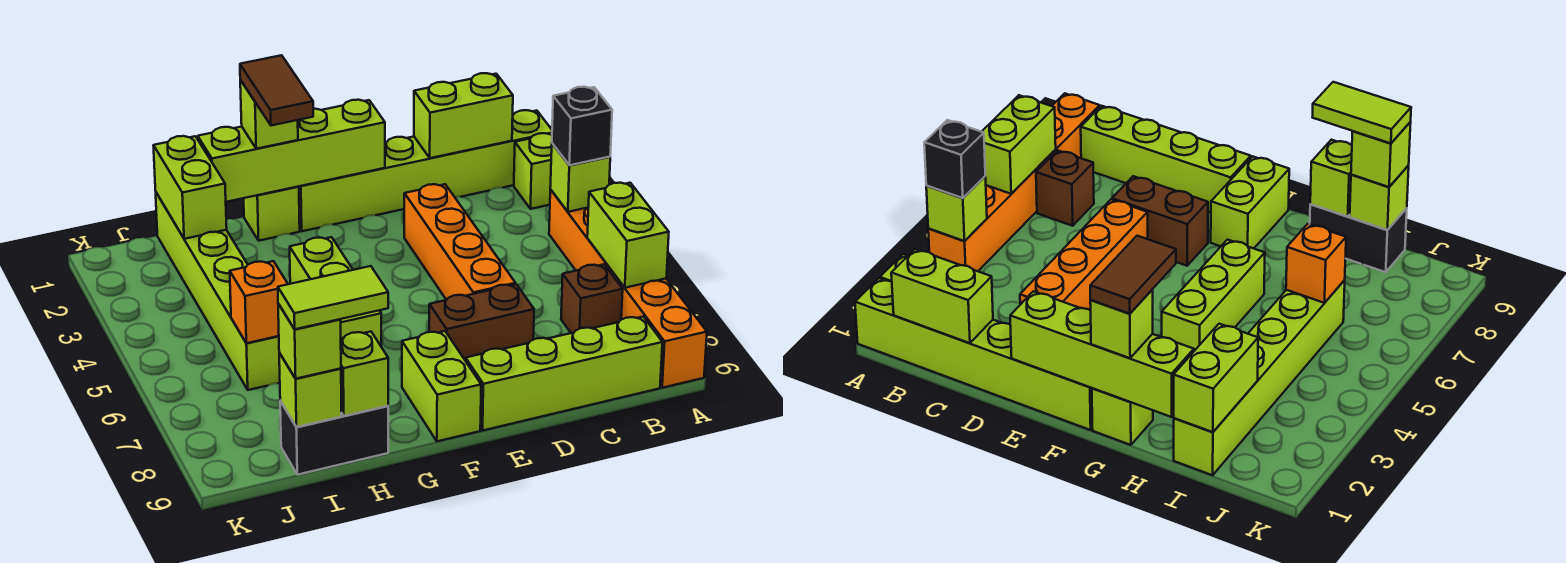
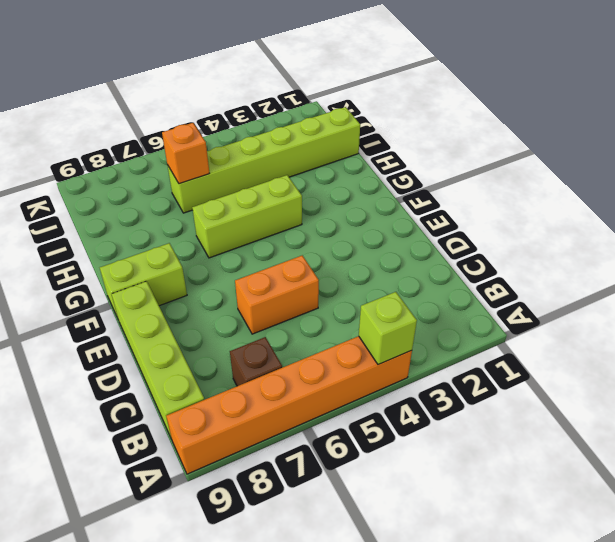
orange 1x2 brick [235,255,319,334] -> orange 1x4 brick [404,184,516,300]
none -> lime 1x6 brick [299,110,552,231]
none -> lime 1x1 brick [514,133,552,209]
none -> brown 1x2 brick [429,284,534,361]

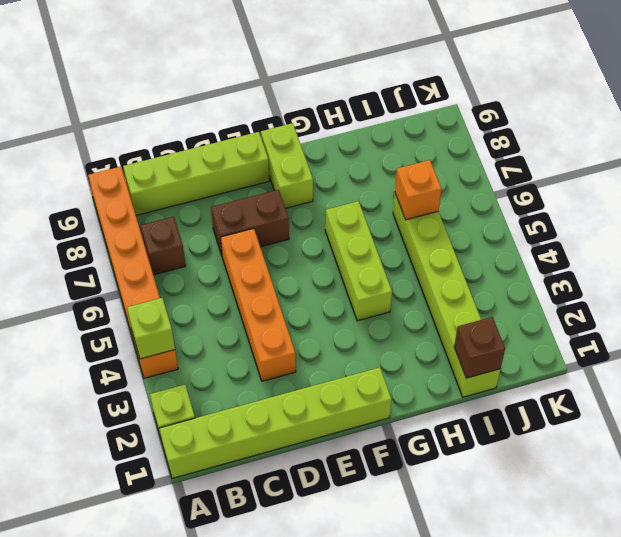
brown 1x1 brick [454,317,505,378] -> lime 1x2 brick [153,136,227,239]
none -> lime 1x1 brick [244,186,300,241]
none -> black 1x2 brick [280,401,388,475]
none -> lime 1x2 brick [587,183,669,288]

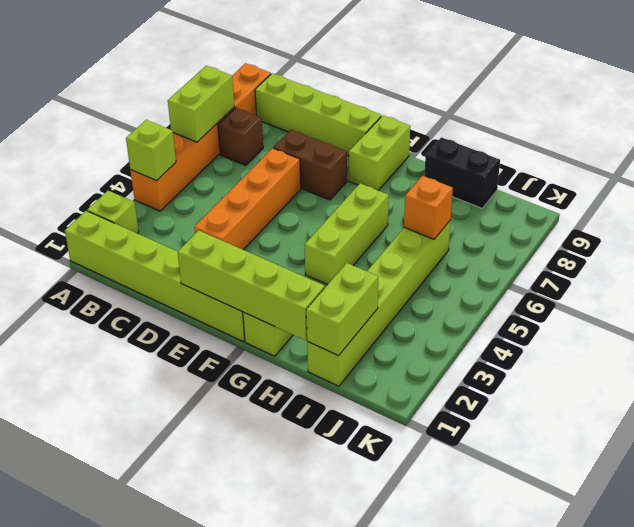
none -> lime 1x2 brick [414,73,513,158]
none -> lime 1x1 brick [341,332,388,416]
none -> lime 1x1 brick [279,353,341,427]

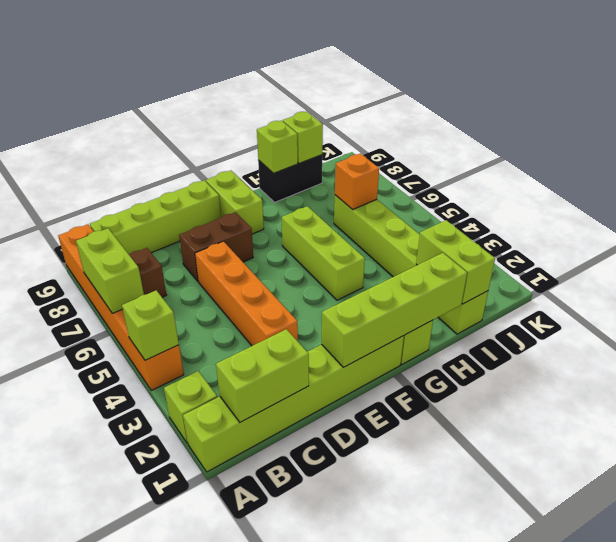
none -> black 1x1 brick [552,87,612,165]
none -> lime 1x1 brick [240,80,298,149]
none -> lime 1x1 brick [278,304,341,379]

